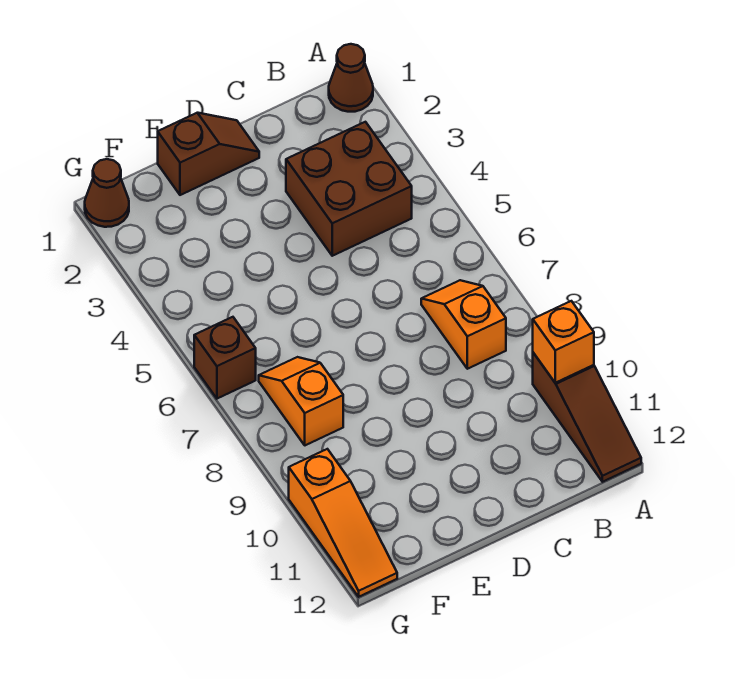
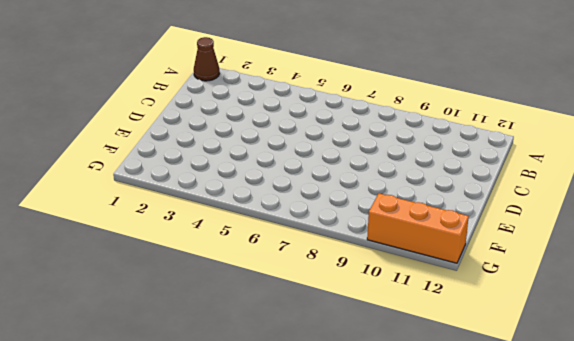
orange 1x3 brick [367,193,469,263] -> orange 1x3 slope [289,449,397,597]
none -> brown 1x3 slope [533,353,641,482]
none -> brown 2x2 brick [286,122,412,256]

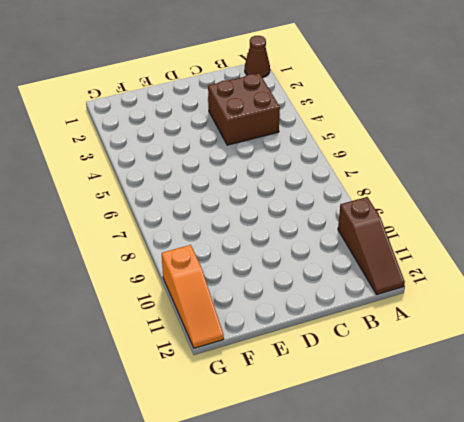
none -> orange 1x2 slope [421,280,506,369]
none -> brown 1x2 slope [158,113,259,195]

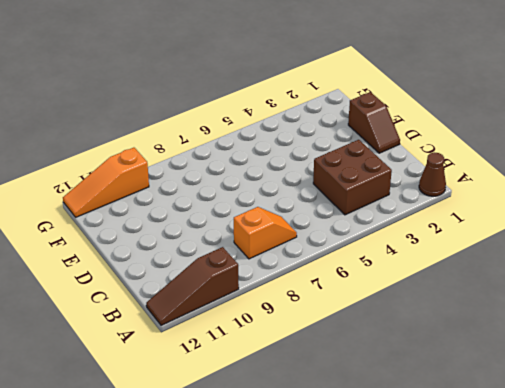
none -> orange 1x2 slope [259,357,343,445]
none -> brown 1x1 cone [85,159,129,227]

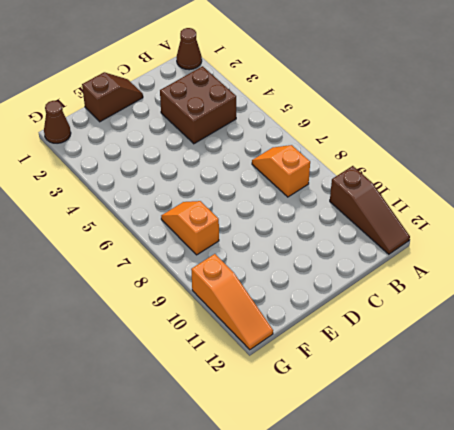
none -> brown 1x1 brick [194,317,256,399]
none -> orange 1x1 brick [533,301,594,383]

